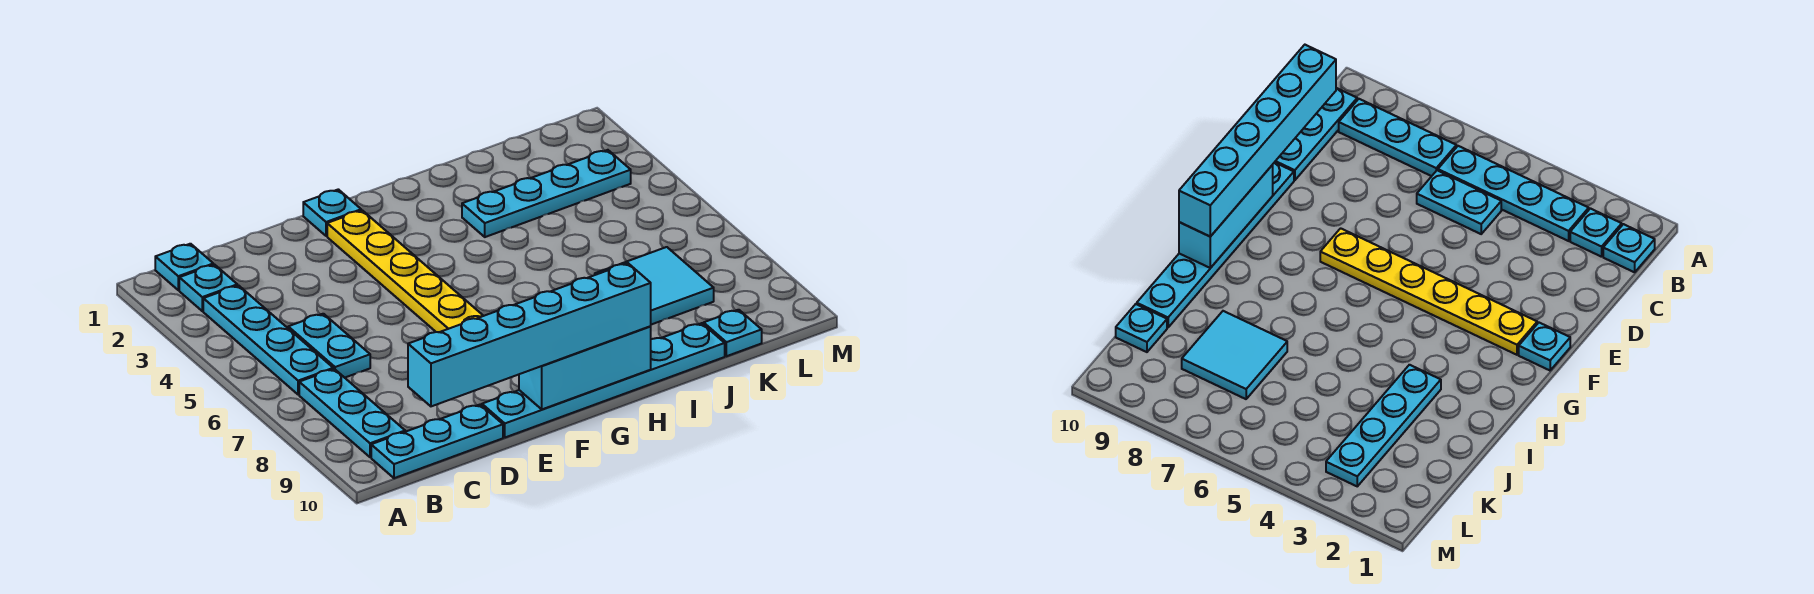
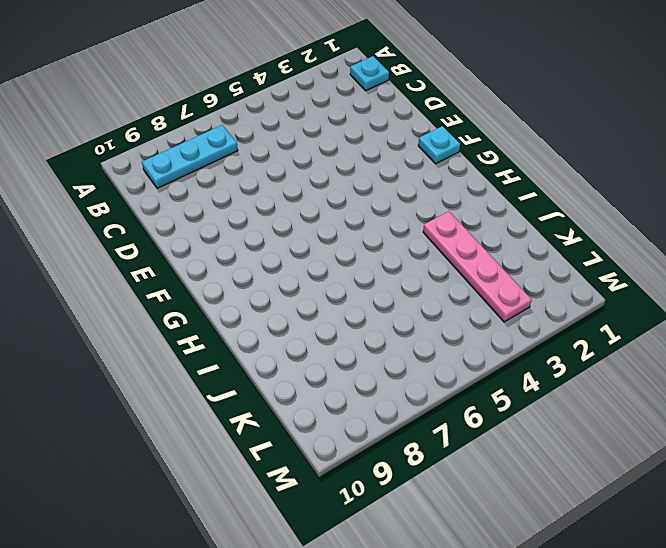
pink 1x4 plate [423,211,532,322] -> cyan 1x4 plate [462,150,631,237]
none -> cyan 1x1 plate [179,265,237,311]
none -> cyan 1x4 plate [203,285,333,395]
none -> cyan 1x3 plate [371,405,503,478]

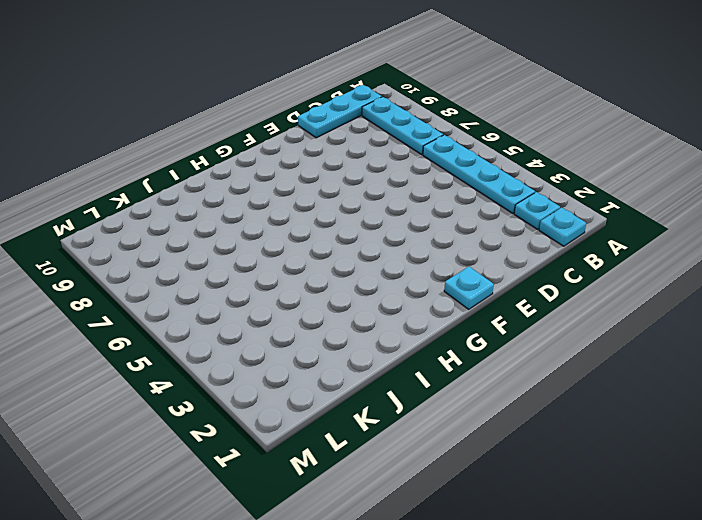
none -> cyan 1x2 plate [288,314,370,378]
none -> cyan 1x6 plate [482,323,725,437]
none -> yellow 1x6 plate [327,210,483,332]

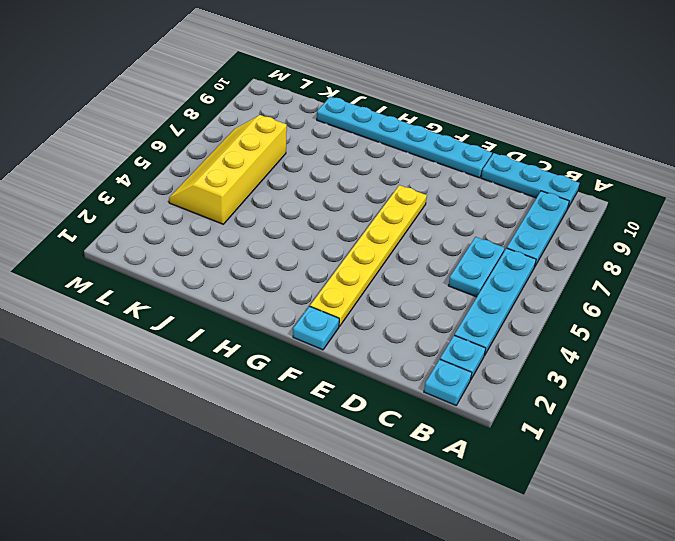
yellow 2x4 slope [169,115,287,224] -> cyan 2x2 tile [595,247,714,325]
none -> cyan 1x4 plate [462,150,631,237]
none -> cyan 1x1 plate [704,310,762,356]
none -> cyan 1x3 brick [519,327,651,409]

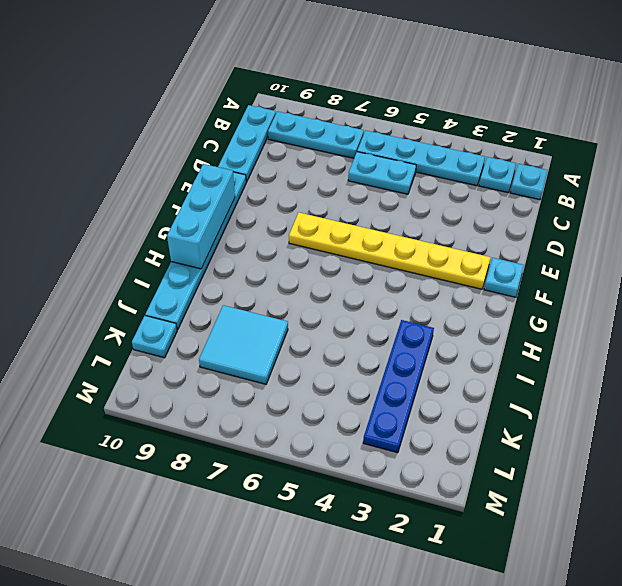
blue 1x4 plate [363,320,434,453] -> cyan 1x4 plate [462,150,631,237]
none -> cyan 1x6 brick [408,263,651,406]

